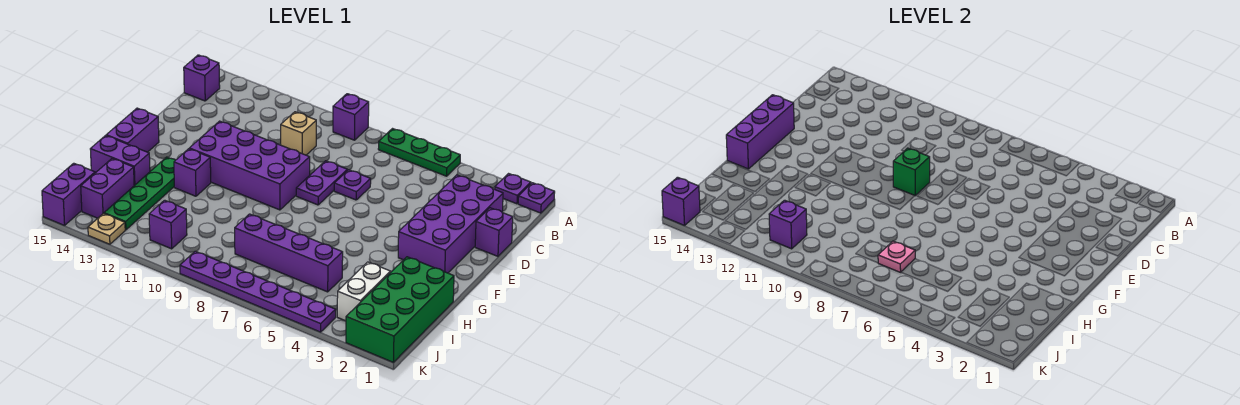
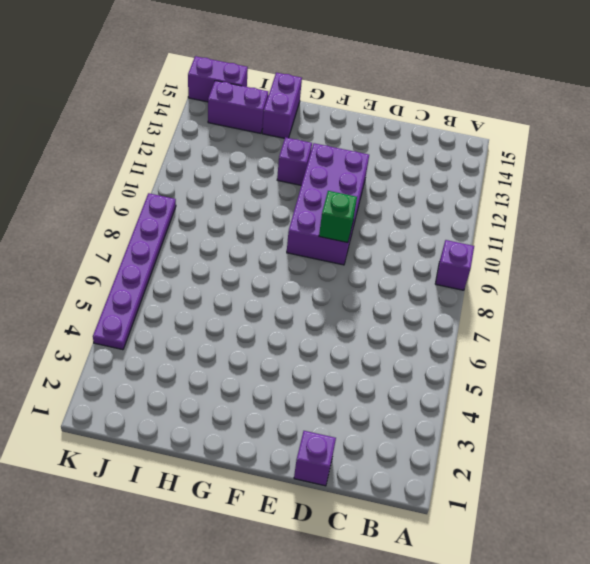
none -> purple 1x1 plate [518,183,555,213]
none -> purple 1x1 plate [495,174,531,204]
none -> green 1x3 plate [378,129,460,176]

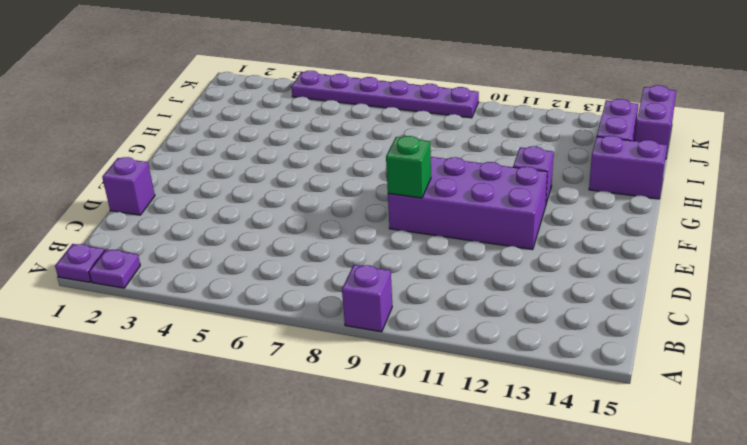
none -> green 1x3 plate [378,129,460,176]
none -> purple 1x1 brick [184,55,220,101]
none -> purple 2x4 brick [398,175,503,273]

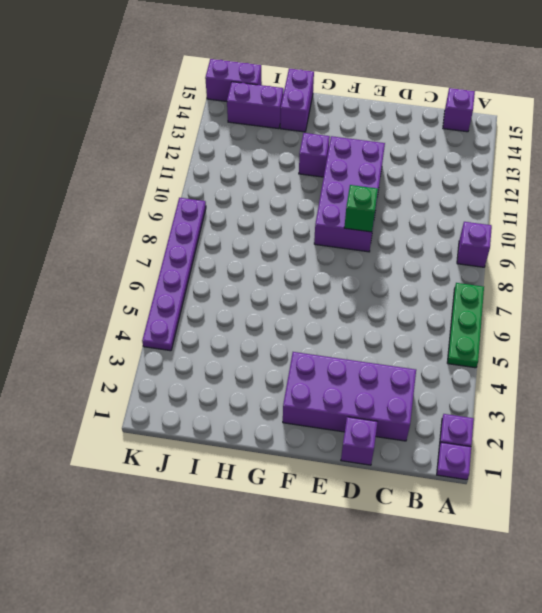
none -> tan 1x1 brick [281,112,316,155]
none -> purple 1x1 plate [334,170,371,200]
none -> purple 1x2 plate [296,161,347,205]

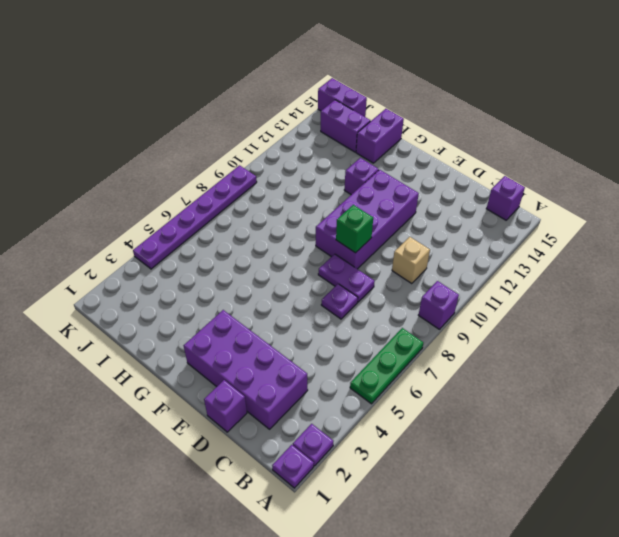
none -> purple 1x2 brick [106,108,159,152]
none -> green 1x4 plate [104,157,175,230]
none -> green 2x4 brick [346,257,454,362]

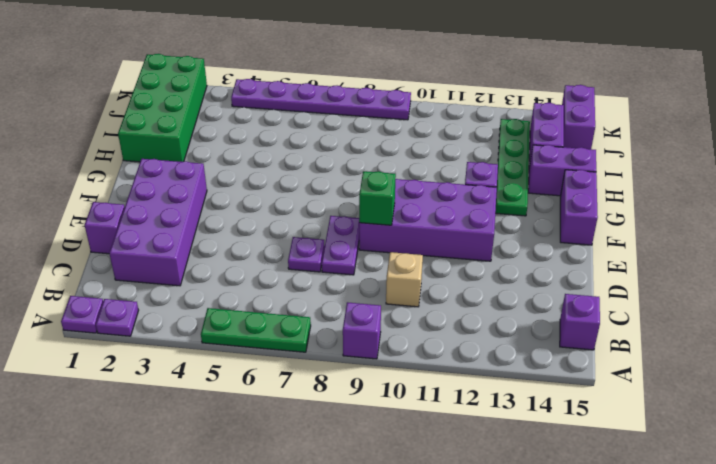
none -> white 1x2 brick [337,262,391,321]
none -> purple 1x4 brick [235,214,343,292]
none -> purple 1x1 brick [149,200,187,249]

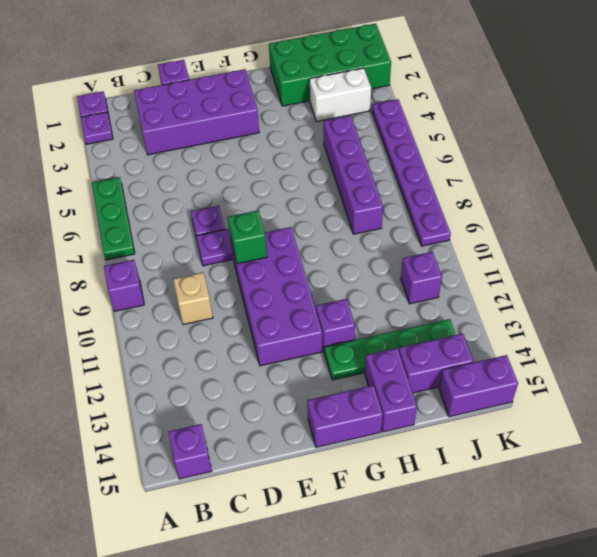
none -> tan 1x1 plate [88,213,125,244]
none -> purple 1x3 brick [726,95,794,169]
none -> pink 1x1 plate [878,241,915,272]

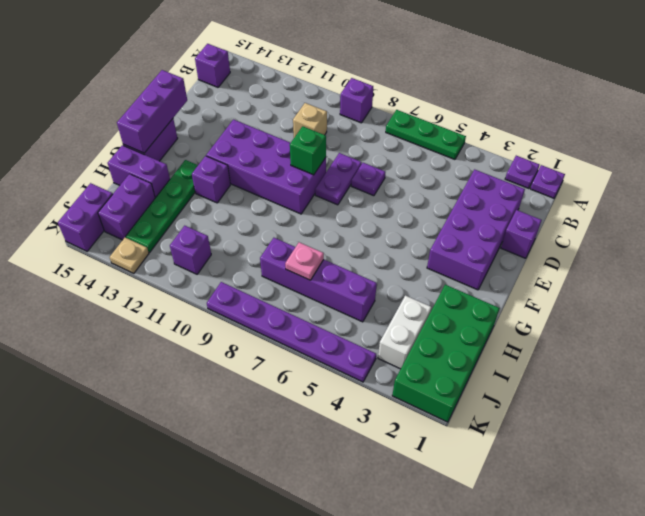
none -> purple 1x1 brick [769,200,807,249]
none -> purple 1x1 brick [662,177,700,225]

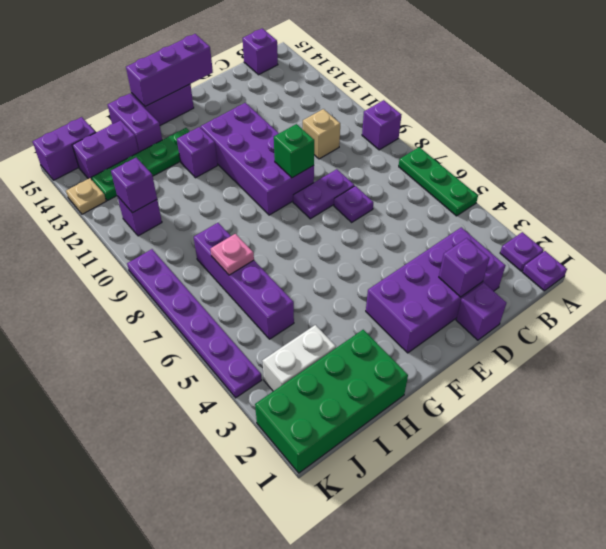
purple 1x1 brick [439,238,489,297] -> purple 1x1 brick moved to [662,177,700,225]

